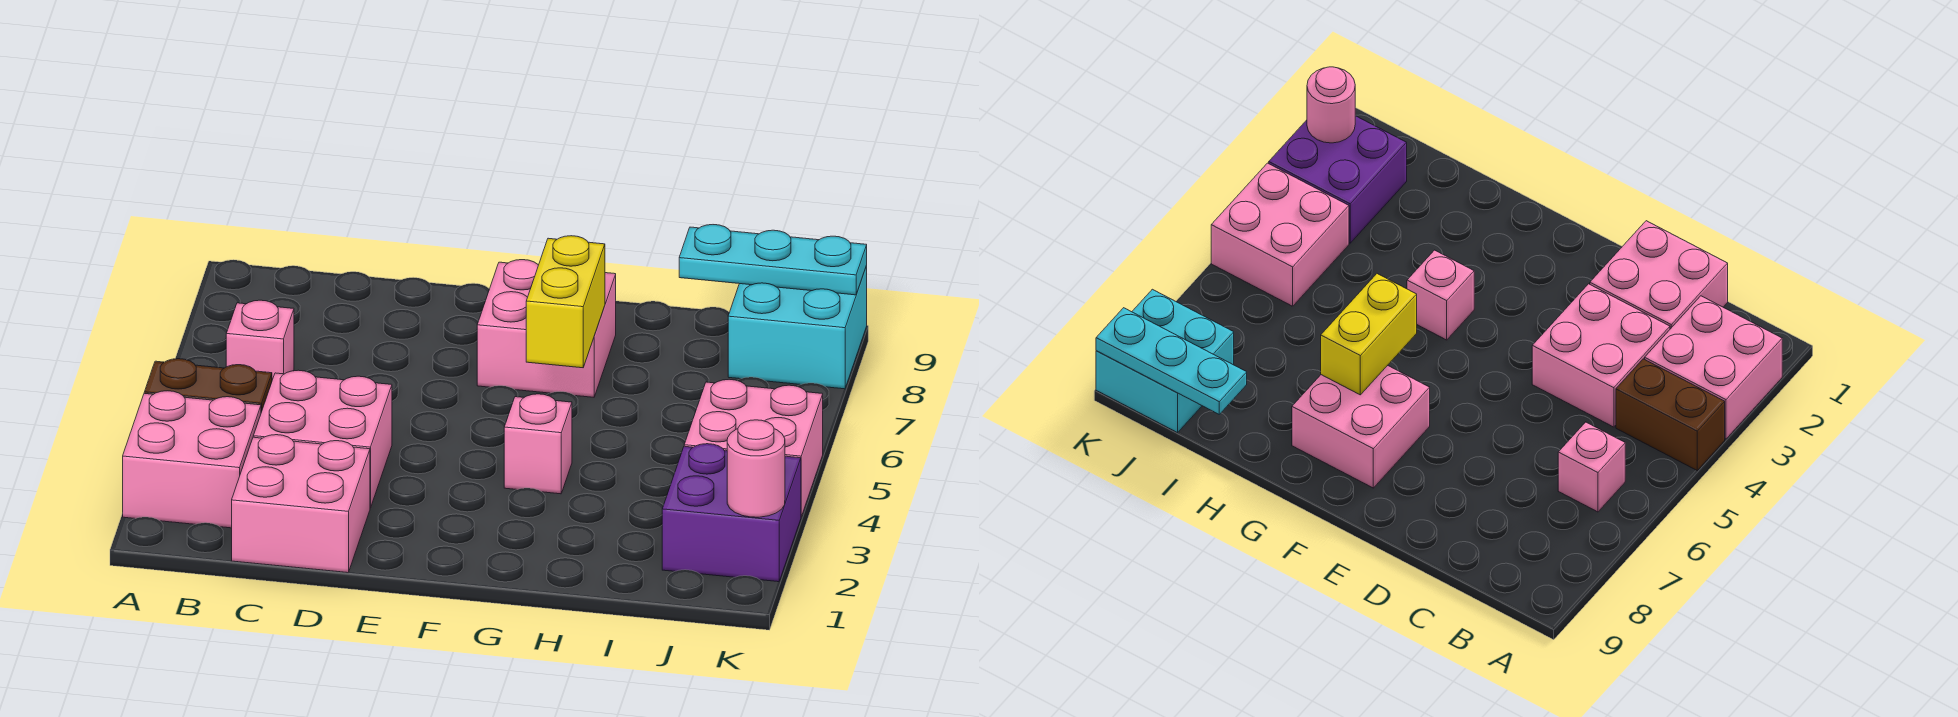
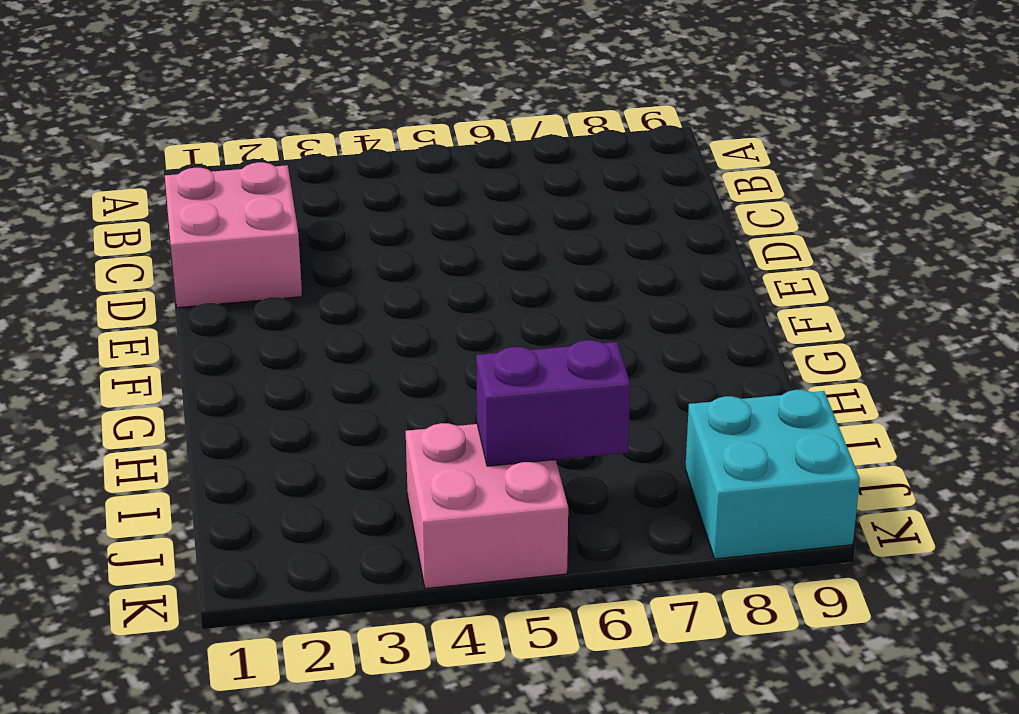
purple 1x2 brick [476,340,630,466] -> none
none -> pink 2x2 brick [123,391,261,528]
none -> brown 1x2 brick [144,359,272,412]
none -> pink 1x1 brick [226,300,294,380]

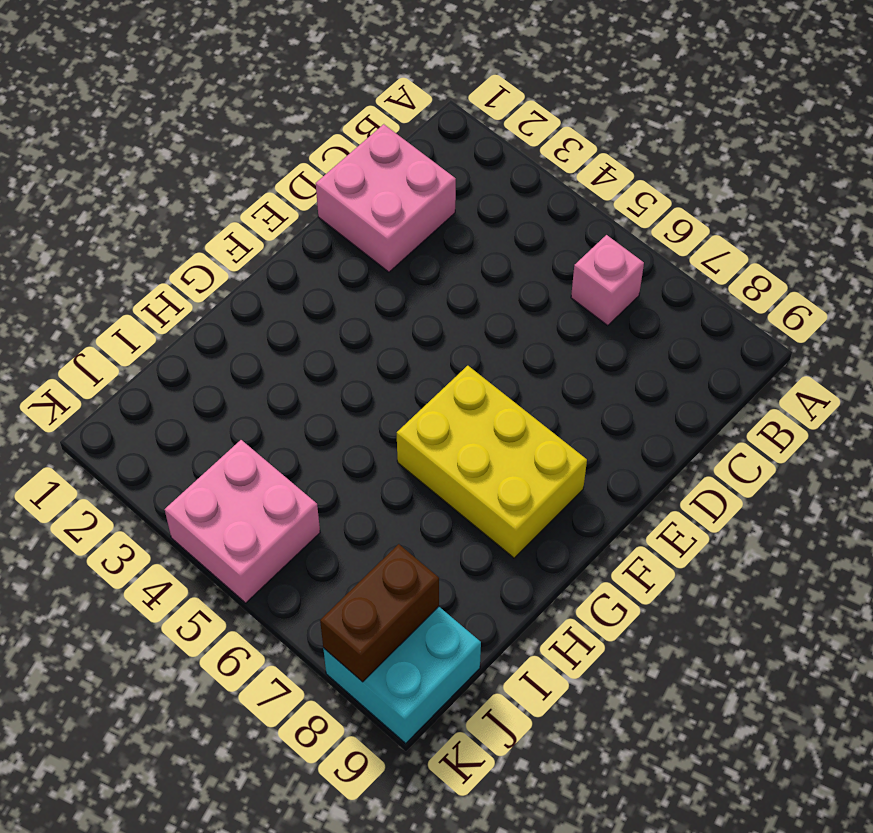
yellow 2x3 brick [397,366,587,558] -> pink 2x2 brick [477,260,616,397]
brown 1x2 brick [320,544,439,682] -> brown 1x2 brick moved to [144,359,272,412]
none -> pink 2x2 brick [123,391,261,528]
none -> pink 2x2 brick [253,370,392,508]
none -> pink 1x1 brick [504,394,572,494]

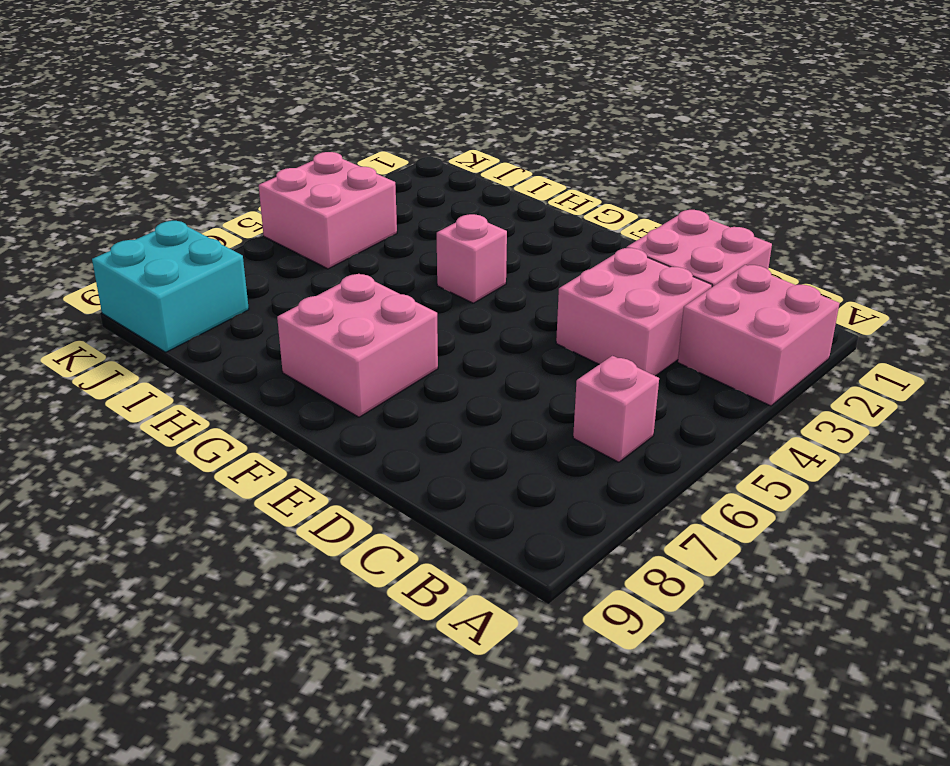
none -> brown 1x2 brick [144,359,272,412]
none -> purple 2x2 brick [662,444,801,582]
none -> yellow 1x2 brick [526,236,605,368]

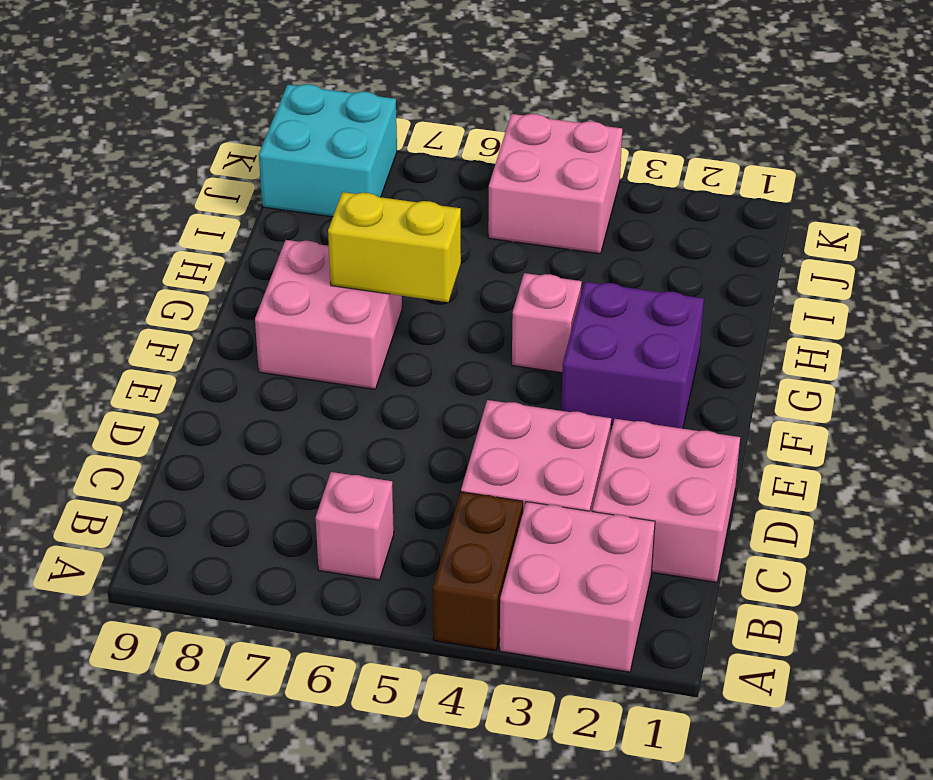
purple 2x2 brick [561,282,704,429] -> purple 2x2 brick moved to [662,444,801,582]
none -> cyan 1x3 plate [679,225,867,295]
none -> pink 1x1 round brick [727,420,785,517]

